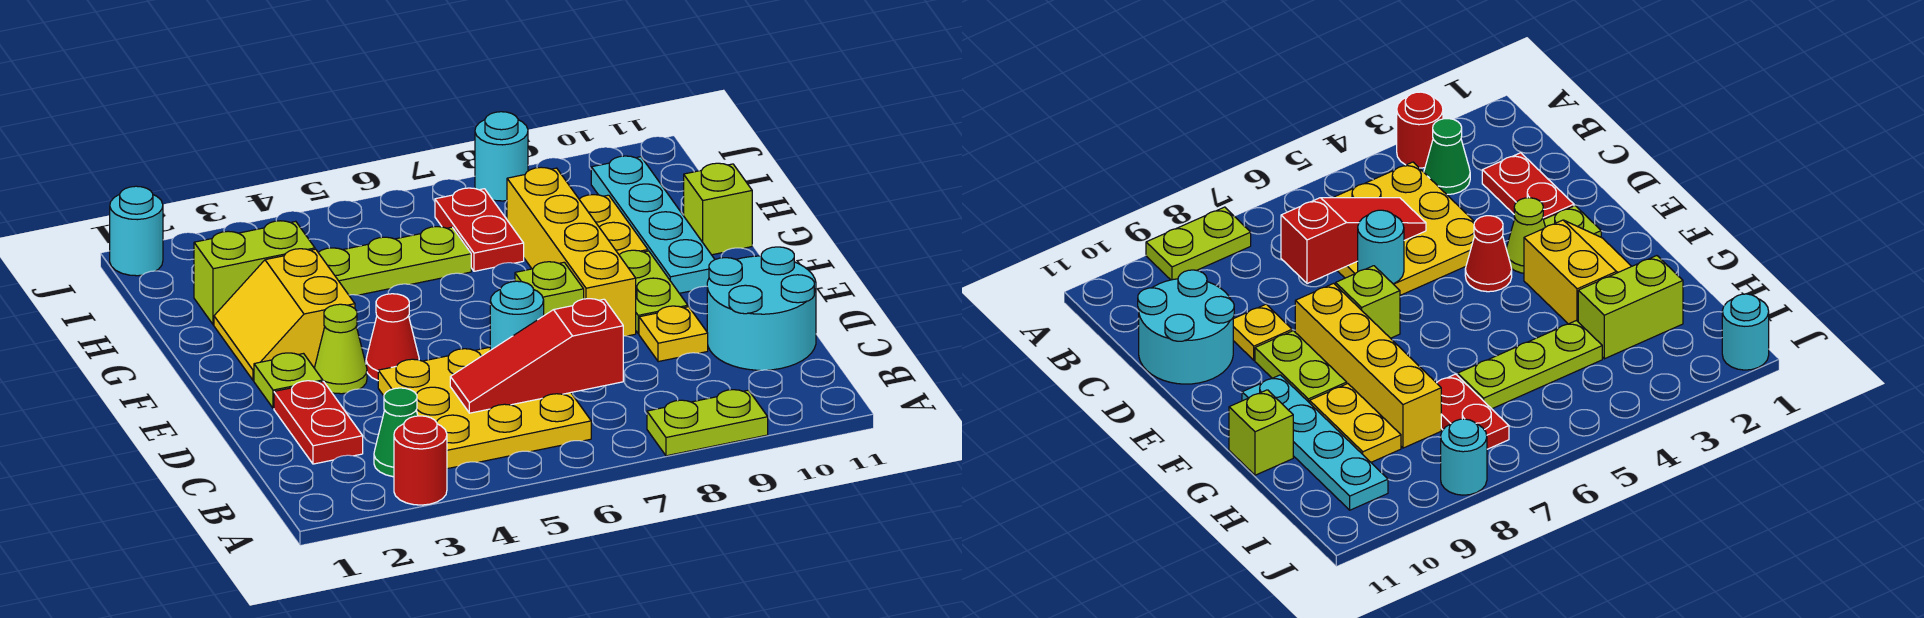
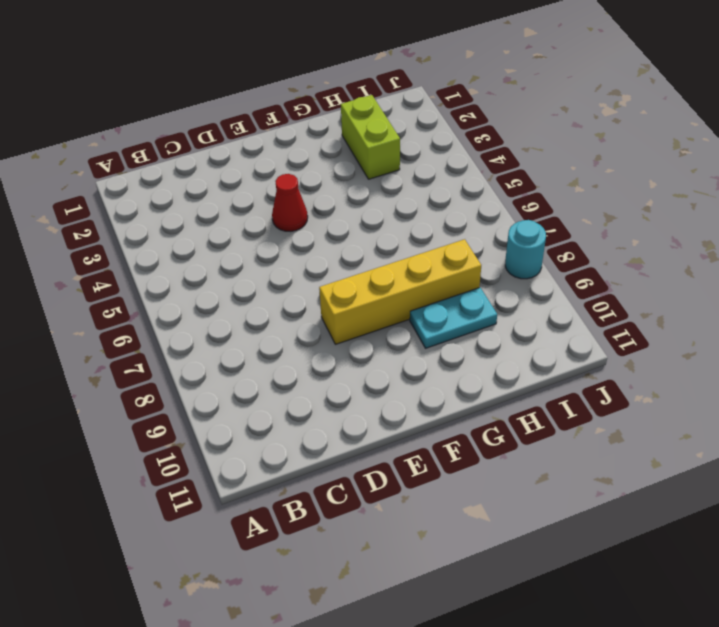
cyan 1x2 plate [410,288,497,348] -> yellow 1x2 plate [579,195,648,254]
none -> red 1x1 round brick [394,416,447,505]
none -> lime 1x2 plate [647,390,768,456]
none -> green 1x1 cone [374,388,418,477]

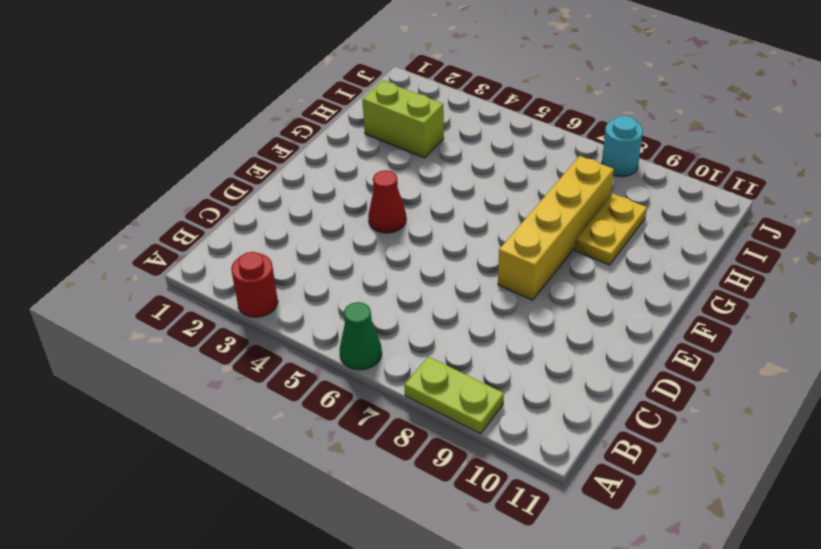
green 1x1 cone [340,302,382,370] -> green 1x1 cone moved to [374,388,418,477]
none -> yellow 3x3 plate [378,347,591,469]
none -> red 1x2 plate [274,381,363,464]
none -> cyan 2x2 round brick [707,247,816,370]

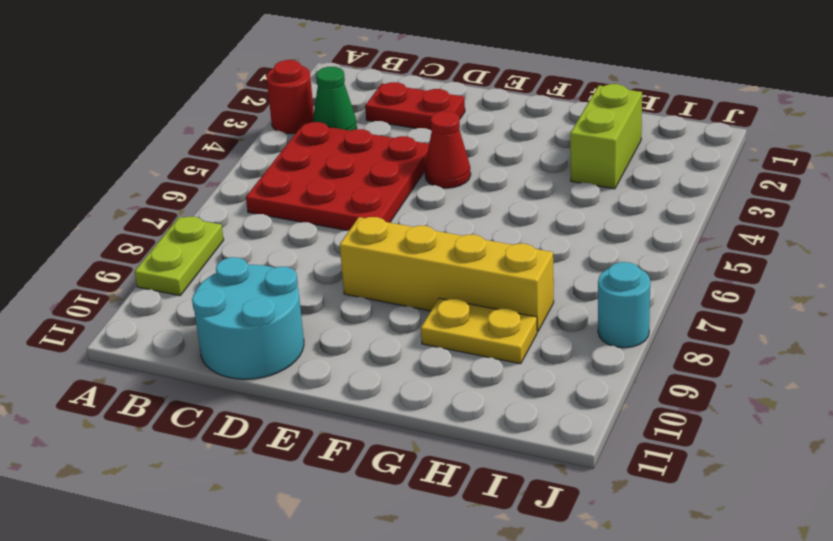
red 3x3 plate [246,122,429,231] -> yellow 3x3 plate [378,347,591,469]
none -> yellow 1x1 plate [639,306,708,362]
none -> lime 1x1 plate [254,353,323,408]
none -> lime 1x1 cone [314,304,367,394]

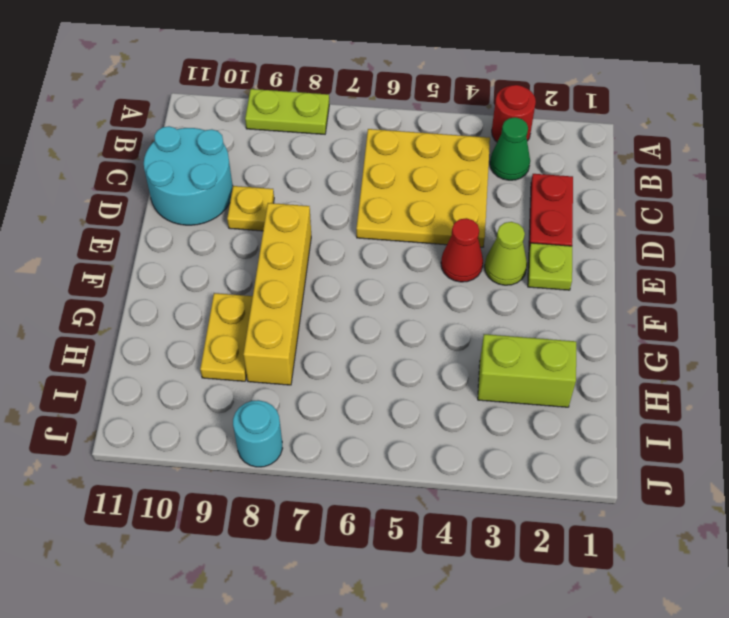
none -> lime 1x1 brick [515,262,584,315]
none -> lime 1x2 plate [619,250,688,334]
none -> yellow 2x2 slope [214,249,355,381]

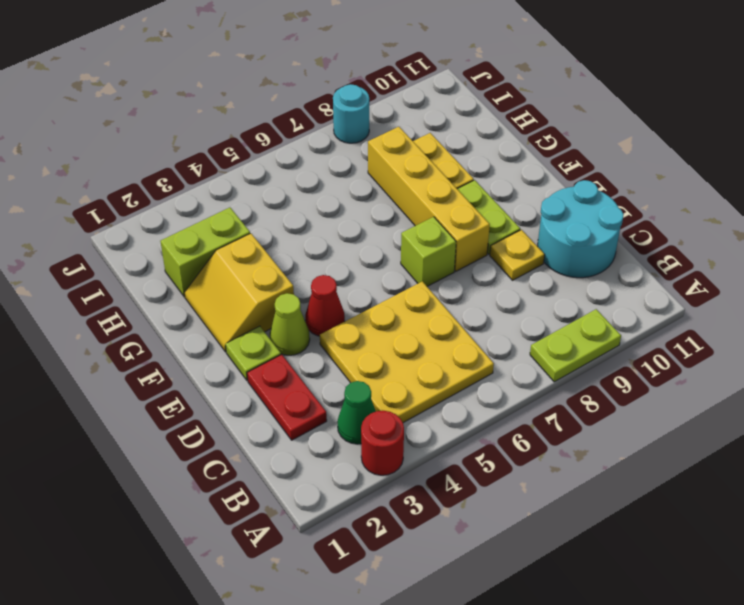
none -> cyan 1x4 plate [591,156,715,293]
none -> lime 1x1 brick [684,163,752,255]
none -> lime 1x3 plate [318,227,471,295]

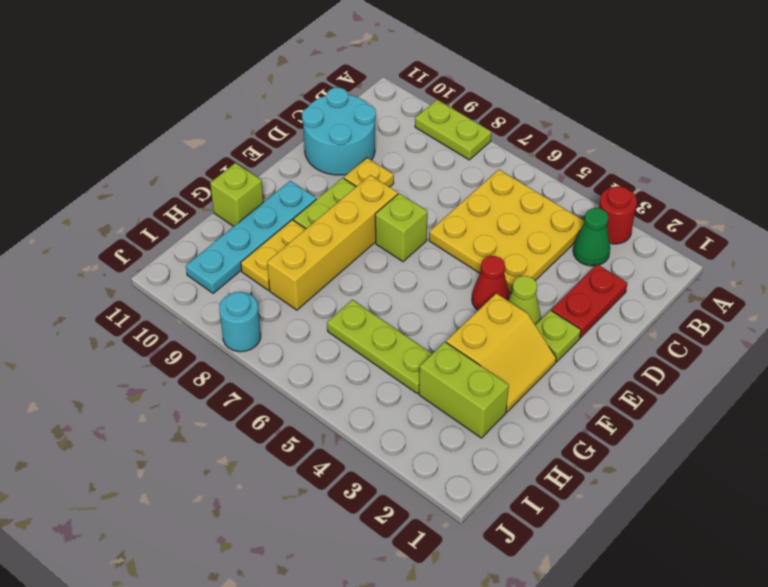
none -> red 1x2 plate [435,188,524,271]
none -> cyan 1x1 round brick [110,186,163,276]
none -> red 1x3 slope [450,299,623,413]

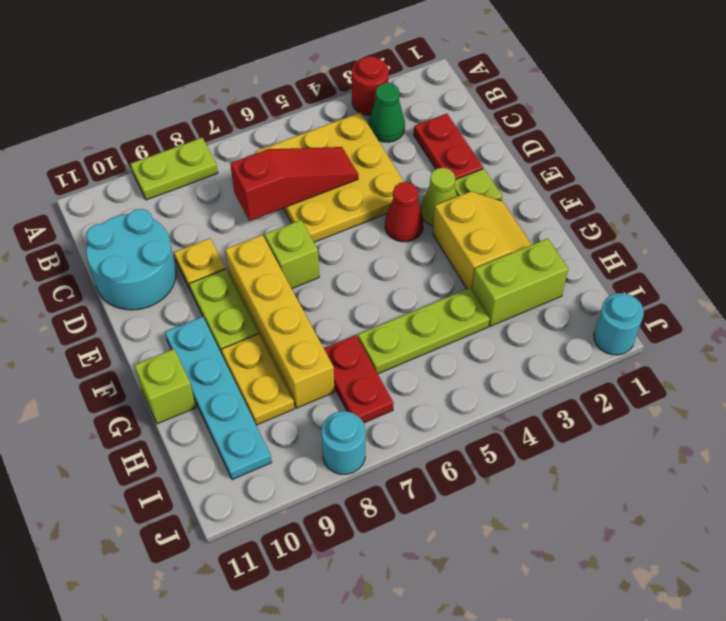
none -> cyan 1x1 round brick [490,281,544,350]

